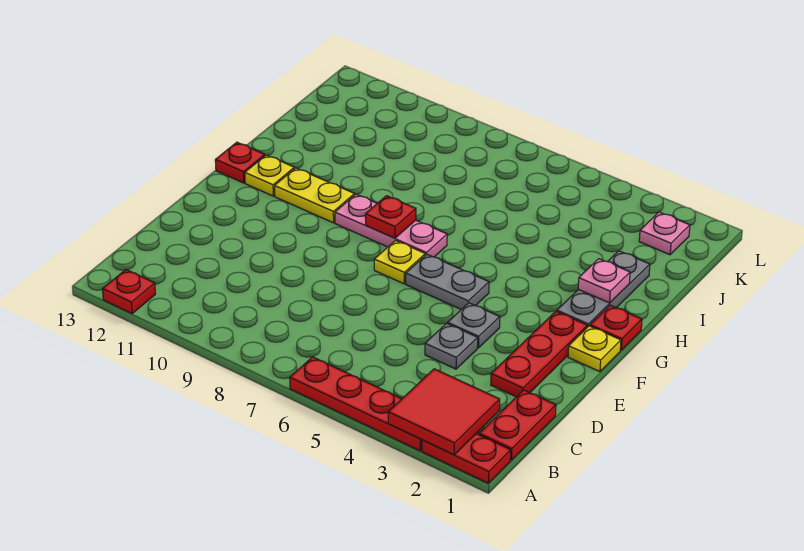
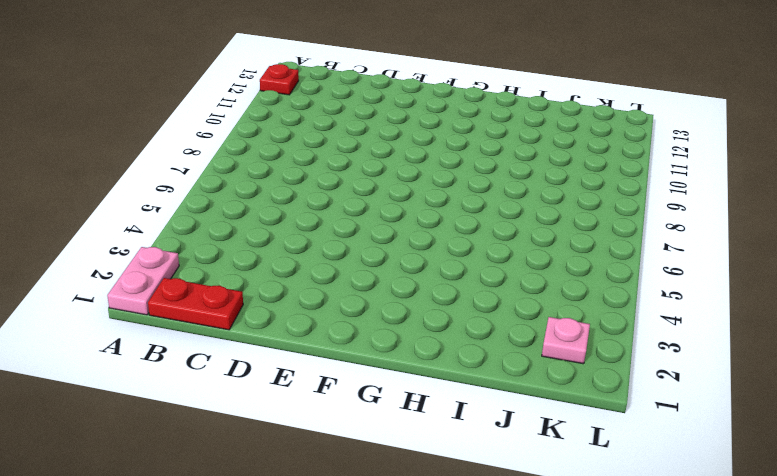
pink 1x2 plate [107,247,179,315] -> red 1x2 plate [422,434,511,483]
none -> red 1x4 plate [290,357,422,451]
none -> red 1x3 plate [491,311,587,397]
none -> grey 1x1 plate [425,323,478,369]

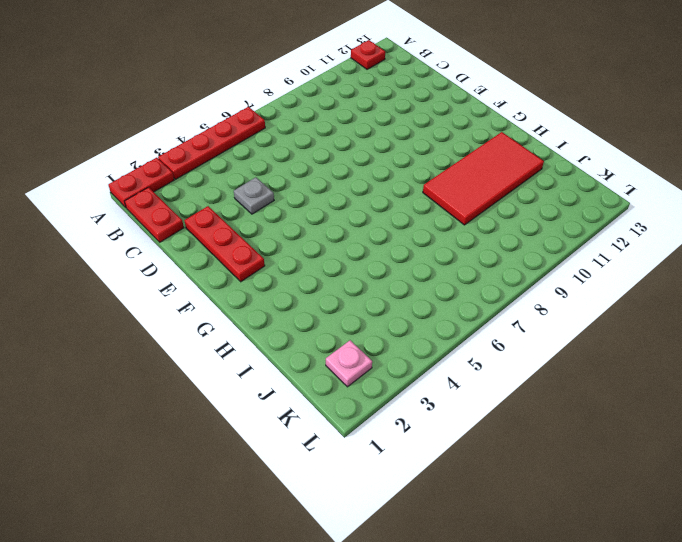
red 2x4 tile [423,132,544,225] -> none
none -> grey 1x1 plate [448,303,500,348]
none -> yellow 1x1 plate [568,326,621,372]
none -> grey 1x2 plate [406,254,489,309]

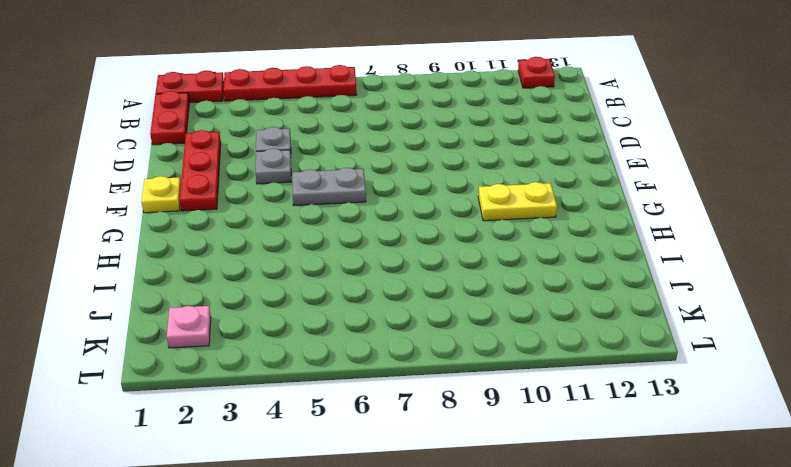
none -> yellow 1x1 plate [374,240,425,284]
none -> red 1x1 plate [590,305,642,350]
none -> grey 1x3 plate [557,251,650,327]

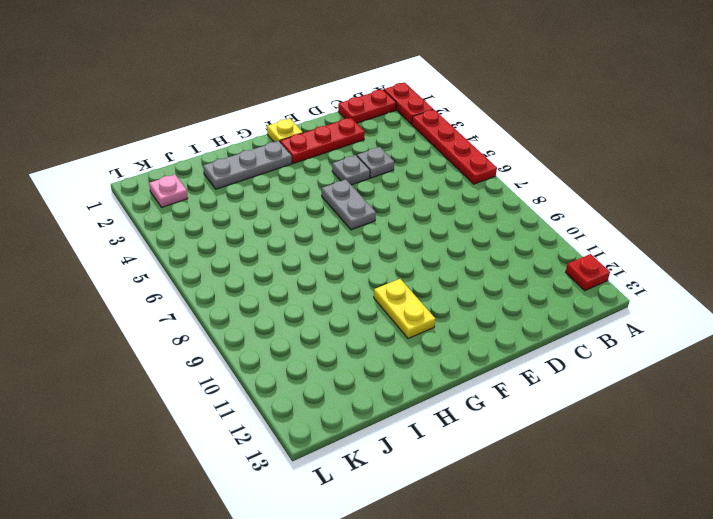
none -> yellow 1x1 plate [374,240,425,284]
none -> red 1x1 plate [590,305,642,350]
none -> pink 1x3 plate [335,194,447,257]

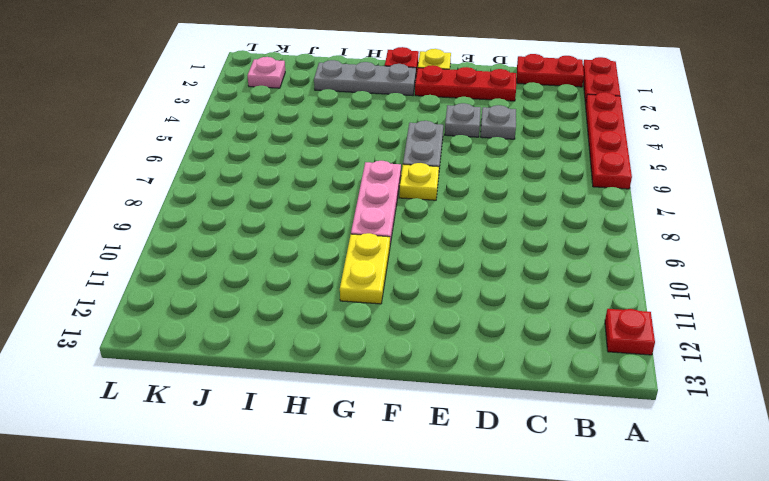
none -> yellow 1x1 plate [245,155,294,196]
none -> red 1x1 plate [215,142,265,183]
none -> red 2x2 tile [388,369,500,455]

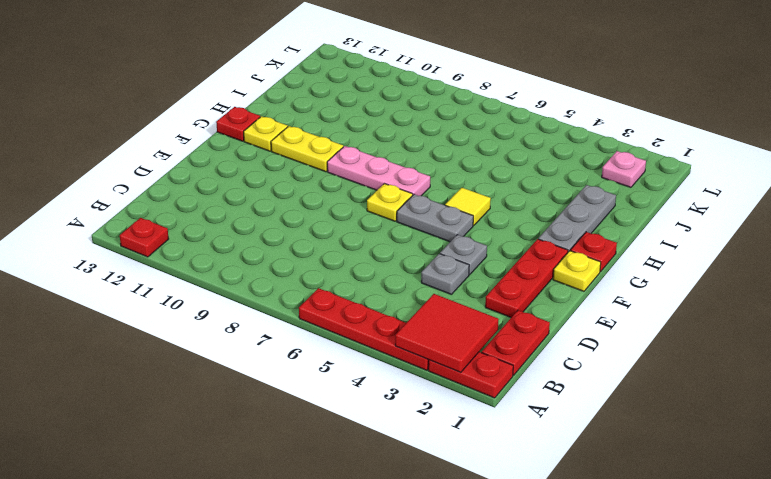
yellow 1x1 tile [445,188,491,226] -> none
none -> red 1x1 plate [365,196,416,238]
none -> pink 1x1 plate [578,259,630,303]

